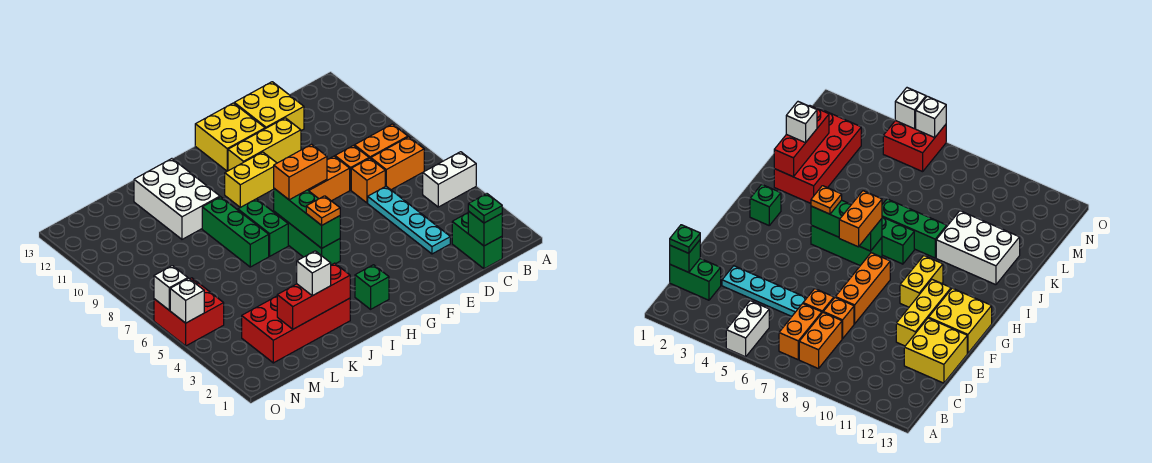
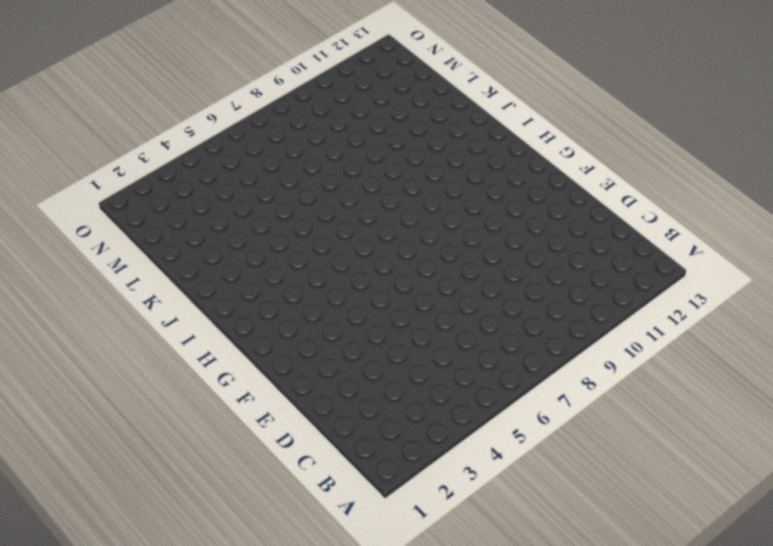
none -> white 1x2 brick [423,152,476,207]
none -> orange 1x2 brick [371,137,424,190]
none -> orange 1x2 brick [355,124,408,159]

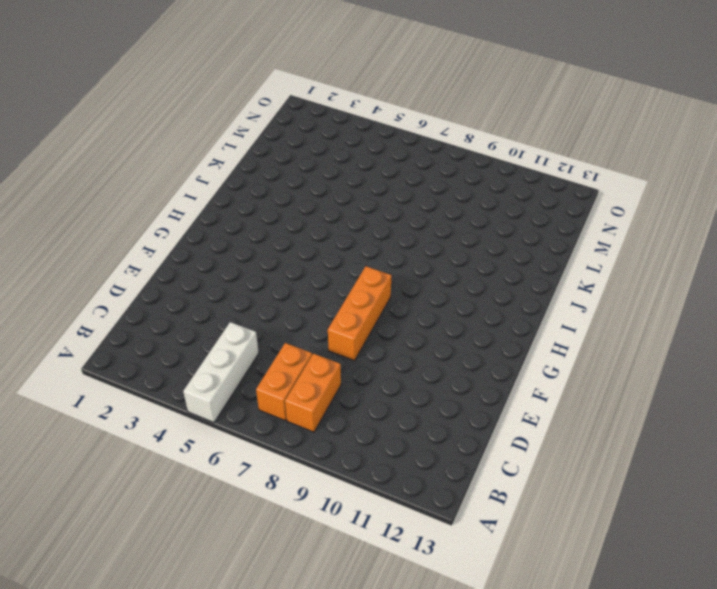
white 1x3 brick [183,322,259,423] -> white 1x2 brick [423,152,476,207]
none -> green 1x2 brick [452,213,502,269]
none -> cyan 1x4 plate [368,186,450,254]
none -> orange 1x1 brick [351,158,385,203]

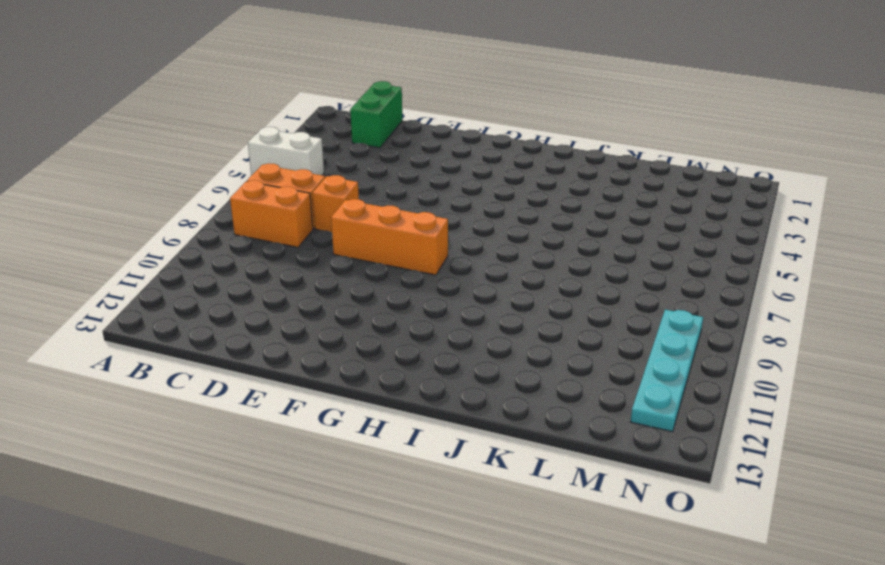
cyan 1x4 plate [631,310,703,432] -> cyan 1x4 plate moved to [368,186,450,254]
none -> orange 1x1 brick [335,146,369,190]
none -> yellow 2x2 brick [234,82,304,131]
none -> yellow 1x3 brick [228,118,301,171]

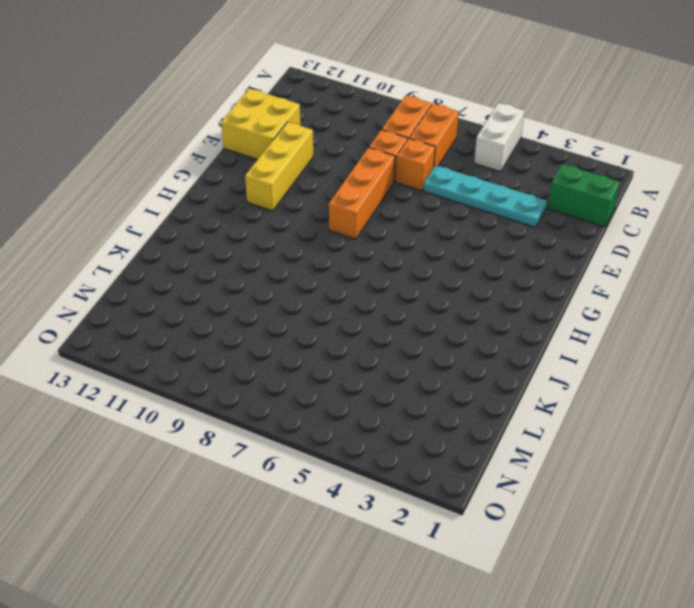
none -> yellow 2x2 brick [195,103,265,171]
none -> yellow 1x2 brick [225,152,277,207]
none -> green 1x1 brick [355,265,389,309]

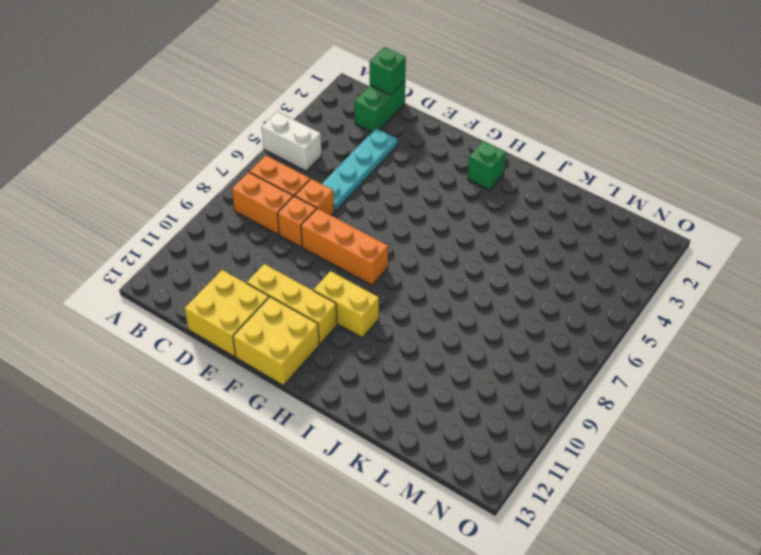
none -> green 1x3 brick [274,212,340,265]
none -> green 1x2 brick [238,199,288,256]
none -> red 2x4 brick [242,296,350,363]

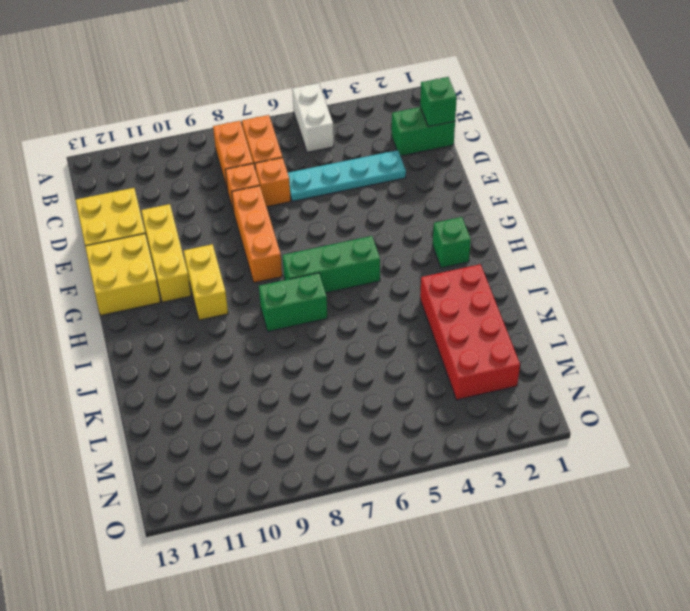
none -> green 1x3 brick [202,197,269,267]
none -> white 2x3 brick [134,159,220,239]
none -> red 2x2 brick [154,278,224,346]

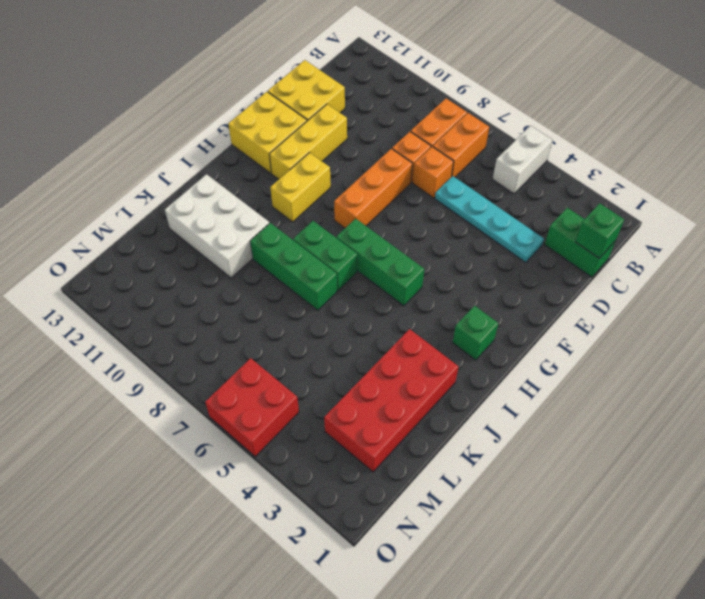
none -> green 1x3 brick [274,189,340,248]
none -> red 1x3 brick [277,263,350,329]
none -> white 1x1 brick [170,278,204,323]

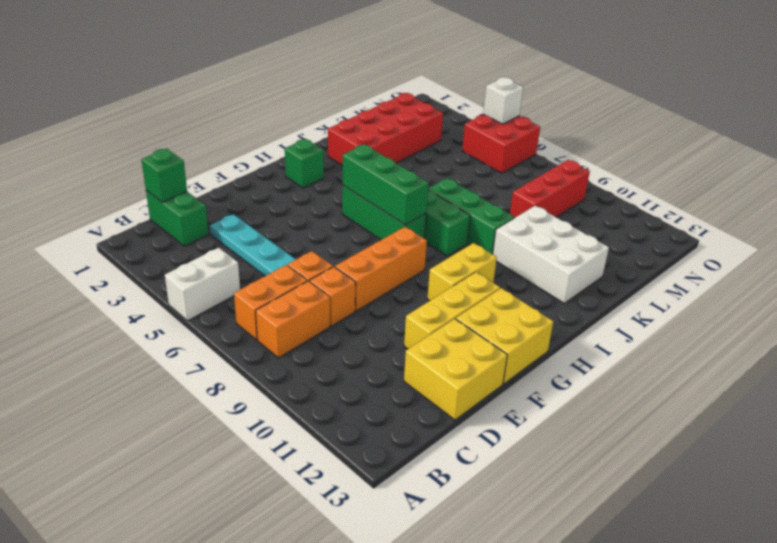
red 1x3 brick [510,160,590,218] -> red 1x3 brick moved to [277,263,350,329]
none -> white 1x1 brick [154,266,188,310]
none -> green 1x1 plate [468,194,502,223]
none -> orange 1x2 brick [274,144,327,200]

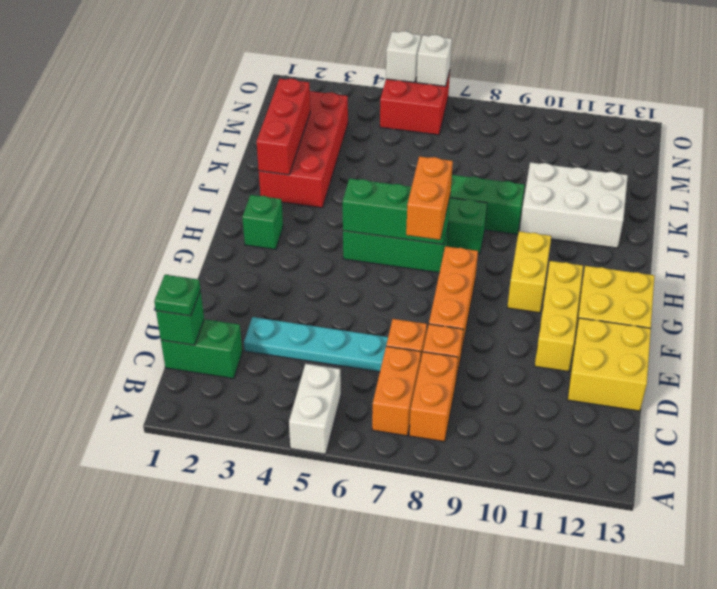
none -> orange 1x1 plate [306,196,340,225]
none -> white 1x1 brick [296,251,331,296]

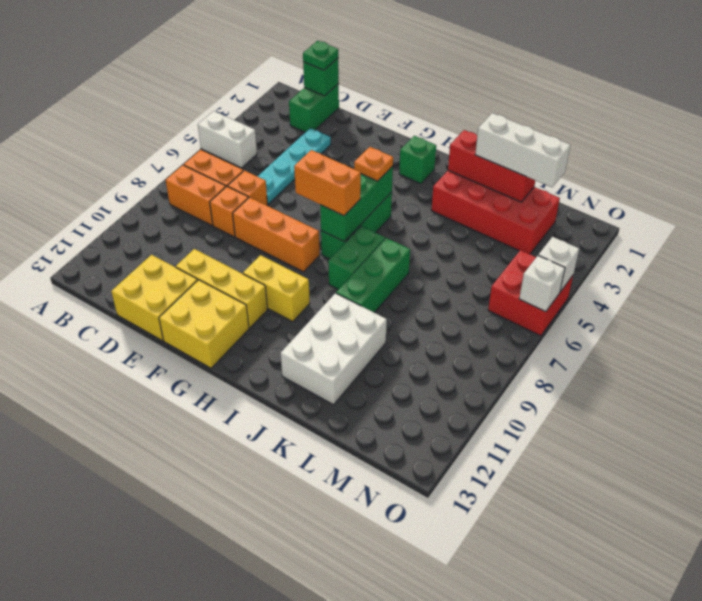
white 1x3 brick [475,113,570,187] -> white 1x1 brick [296,251,331,296]

